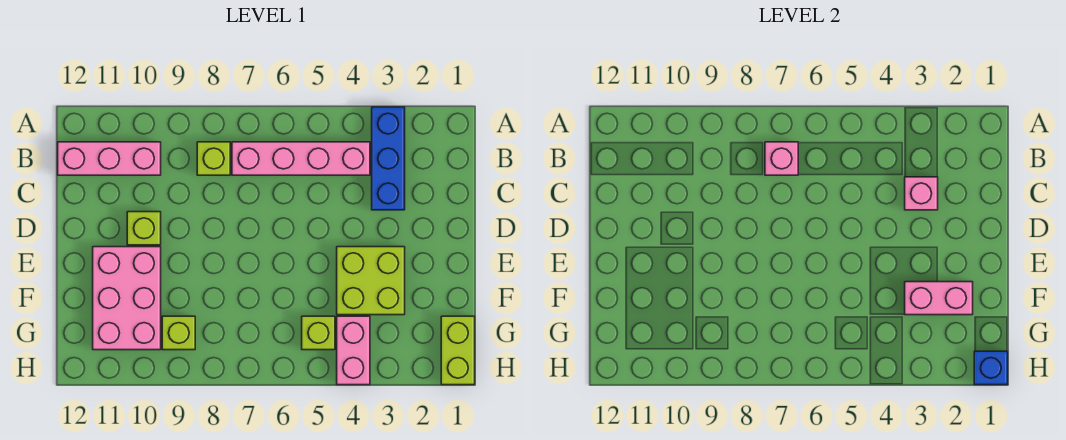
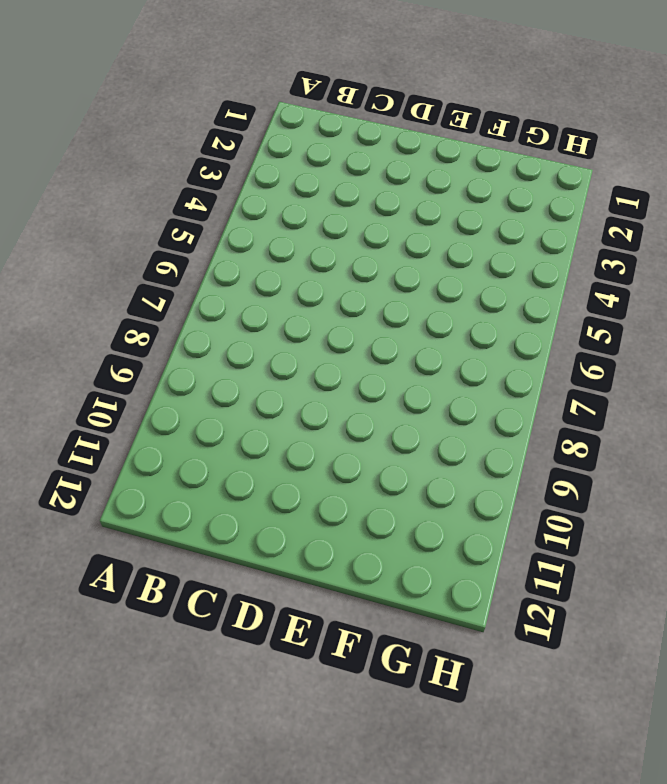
none -> blue 1x3 brick [372,107,405,210]
none -> pink 1x4 brick [232,142,370,175]
none -> lime 1x1 brick [197,142,230,175]

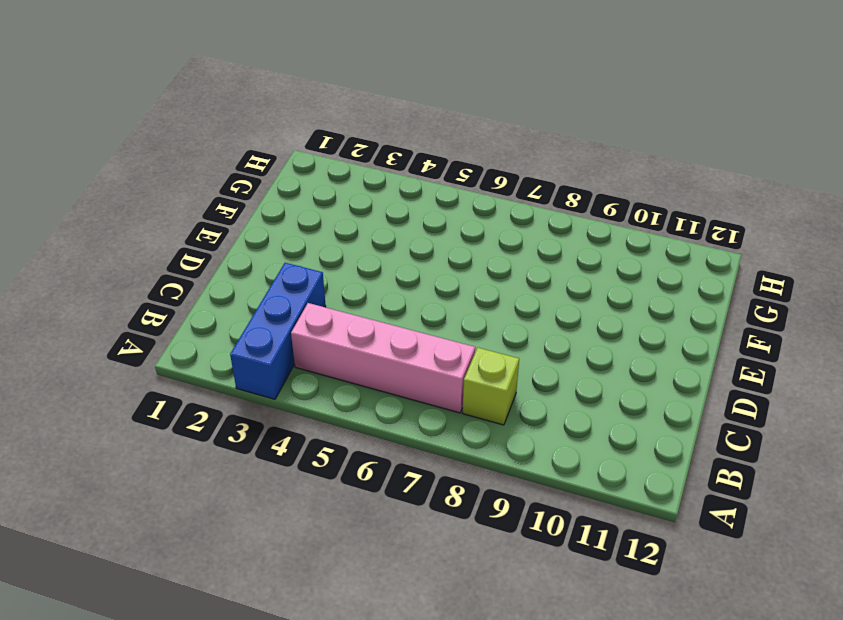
none -> pink 1x3 brick [58,142,161,175]
none -> lime 1x1 brick [127,212,161,245]
none -> lime 2x2 brick [337,247,405,315]

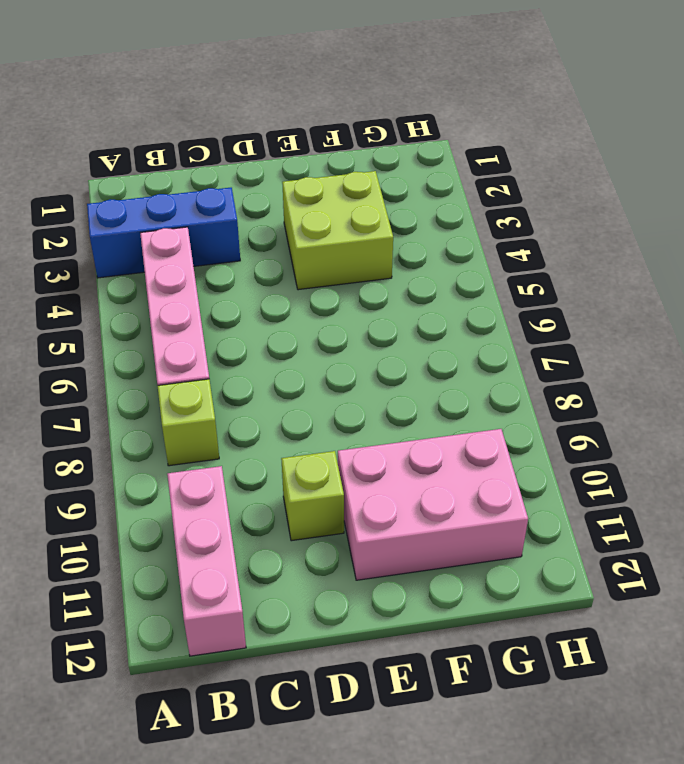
none -> lime 1x2 brick [441,316,475,385]
none -> pink 1x2 brick [337,316,370,385]
none -> lime 1x1 brick [302,316,335,350]

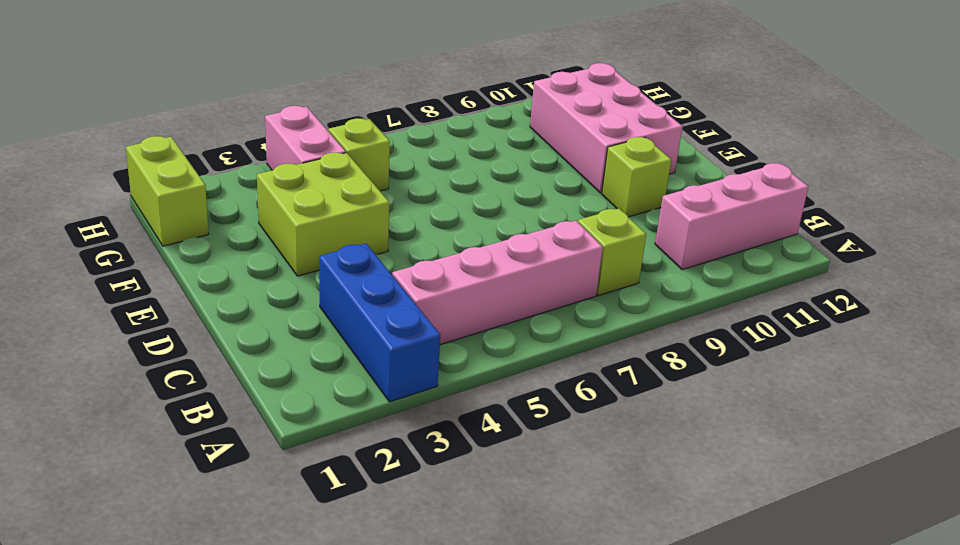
none -> lime 1x1 brick [162,316,195,350]
none -> pink 1x1 brick [765,142,798,175]
none -> pink 1x1 brick [905,177,938,210]

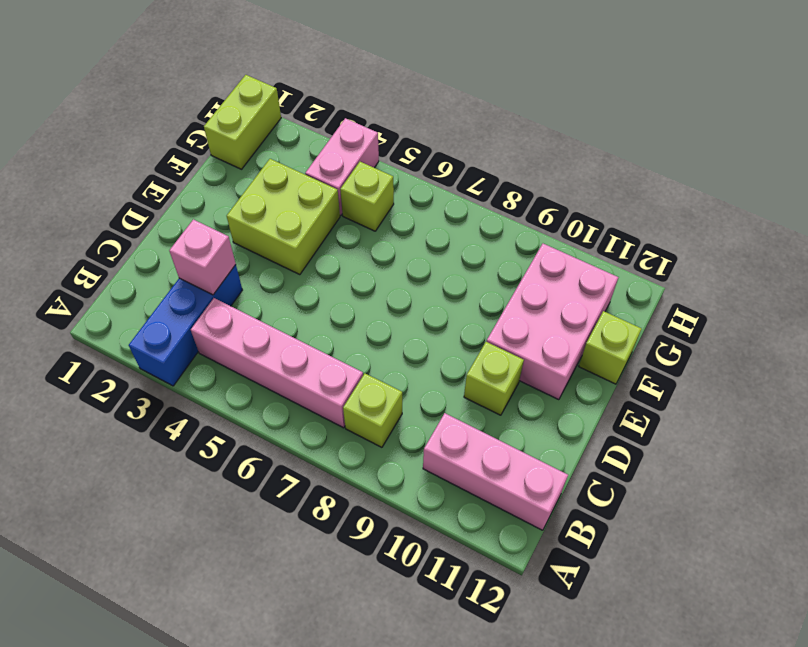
lime 1x1 brick [579,311,641,384] -> lime 1x1 brick moved to [162,316,195,350]
none -> pink 1x1 brick [765,142,798,175]
none -> pink 1x2 brick [905,282,973,315]
none -> blue 1x1 brick [974,351,1008,385]

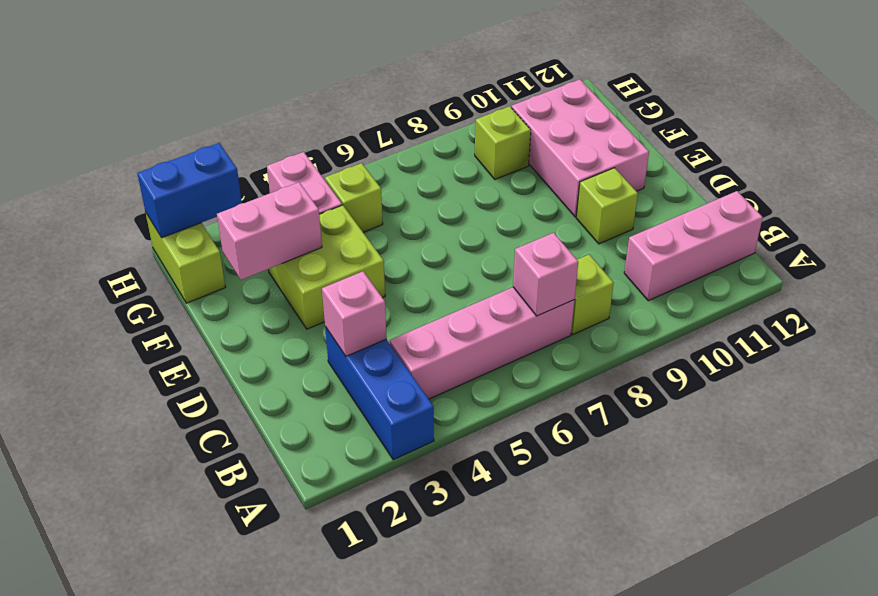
blue 1x2 brick [138,143,242,238] -> blue 1x1 brick [974,351,1008,385]

